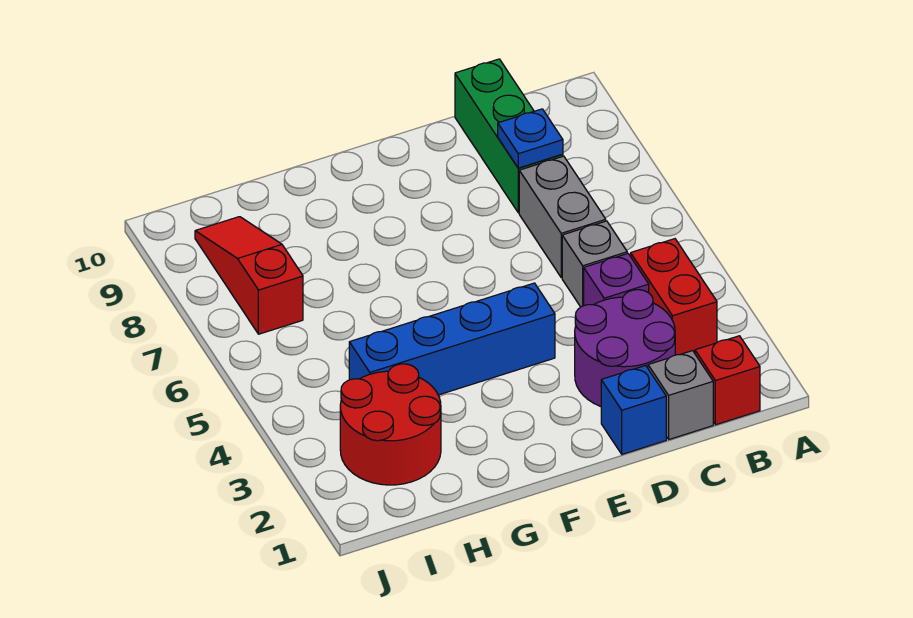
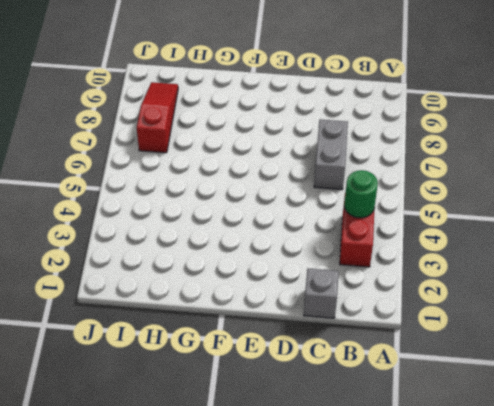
green 1x1 round brick [344,170,378,218] -> none
none -> red 1x1 brick [695,336,760,425]
none -> purple 2x2 round brick [575,290,675,406]
none -> purple 1x1 brick [584,253,649,306]

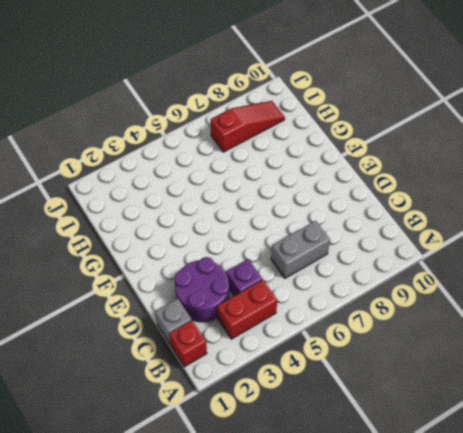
none -> grey 1x1 brick [562,221,627,307]
none -> green 1x3 brick [455,59,563,213]
none -> blue 1x1 brick [601,365,666,454]

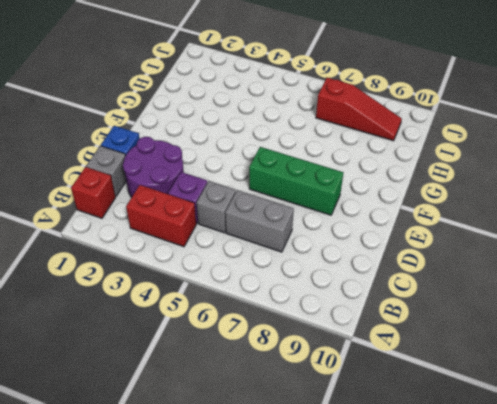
green 1x3 brick [249,147,343,215] -> green 1x3 brick moved to [455,59,563,213]
none -> blue 1x4 brick [349,283,555,395]
none -> red 2x2 round brick [340,364,441,485]
none -> blue 1x1 plate [498,109,563,168]

